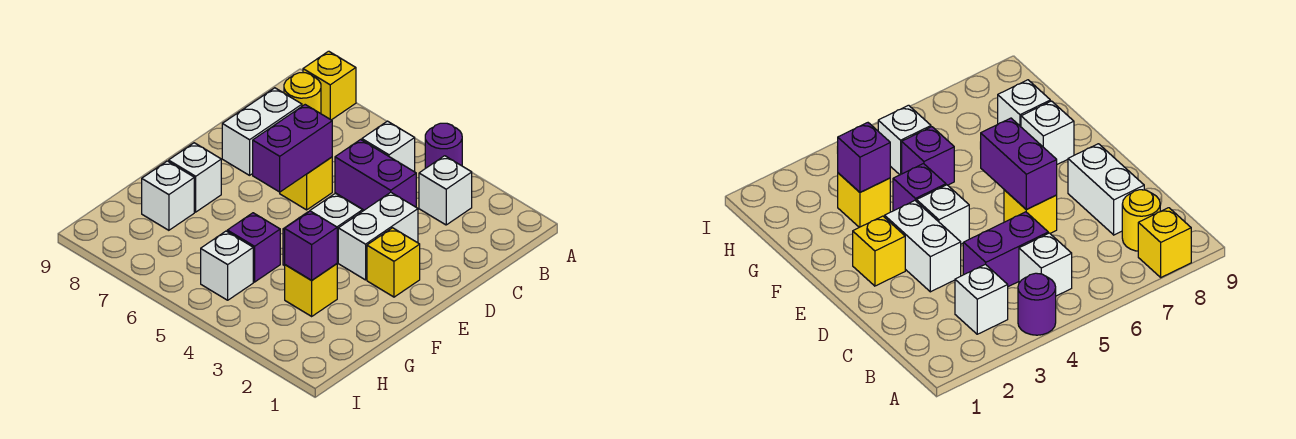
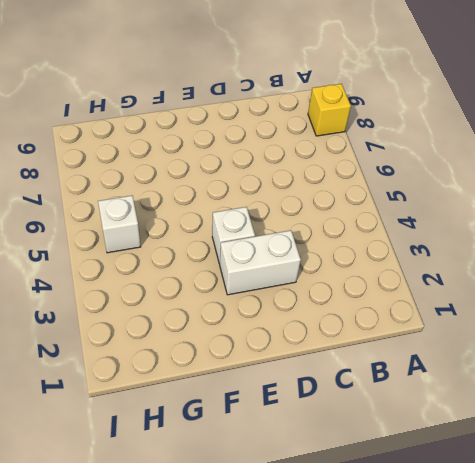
none -> purple 1x1 round brick [425,123,462,168]
none -> white 1x1 brick [419,156,472,225]
none -> white 1x1 brick [362,121,415,172]

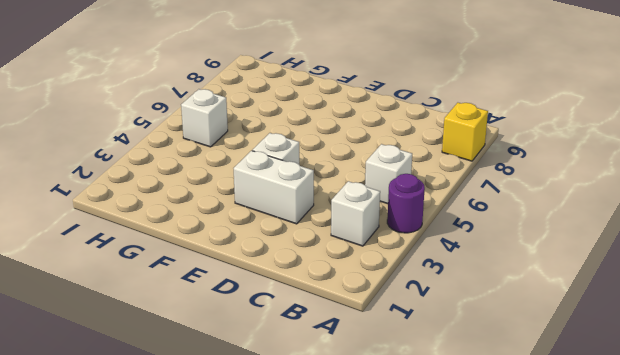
none -> yellow 1x1 round brick [284,73,321,114]
none -> purple 1x2 brick [335,140,416,210]
none -> white 1x2 brick [222,88,302,175]

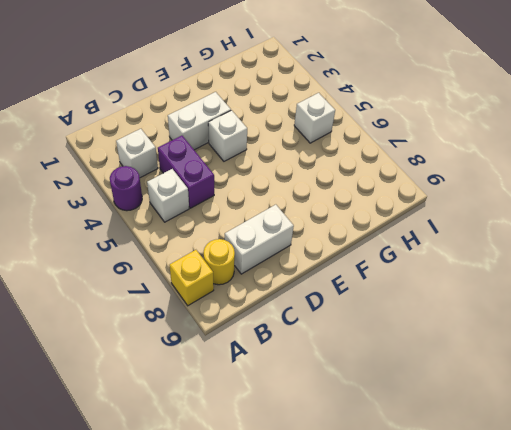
none -> yellow 1x1 brick [280,157,332,210]
none -> yellow 1x1 brick [367,228,420,297]
none -> purple 1x1 brick [893,164,946,211]

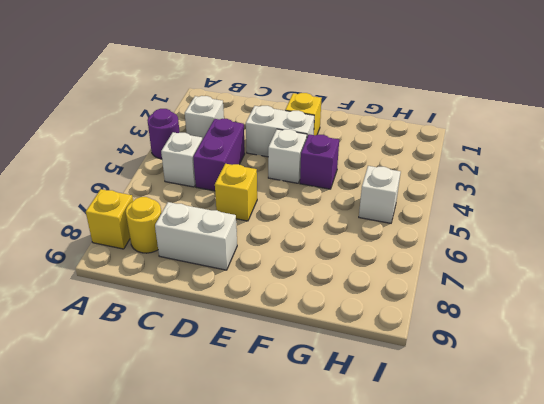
none -> white 1x1 brick [169,143,221,212]
none -> yellow 1x1 brick [285,264,337,316]
none -> purple 1x1 brick [227,213,280,282]

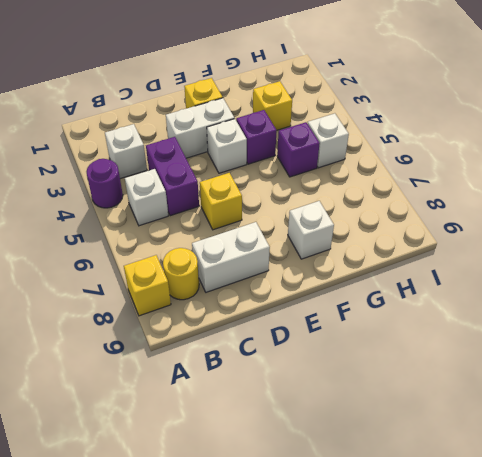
none -> white 1x1 brick [142,161,194,230]
none -> purple 1x2 brick [253,105,332,192]
none -> purple 1x1 brick [285,211,337,280]

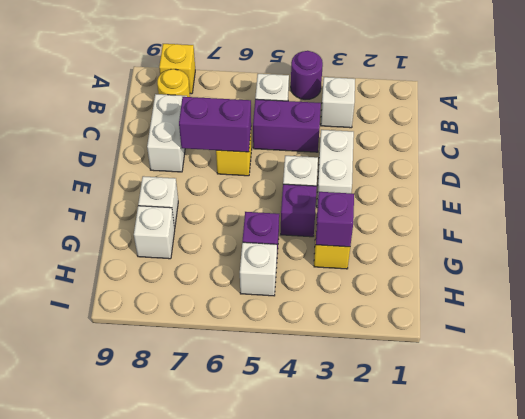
purple 1x2 brick [179,97,251,152] -> purple 1x2 brick turned to [253,105,332,192]
none -> yellow 1x1 brick [367,228,420,297]

